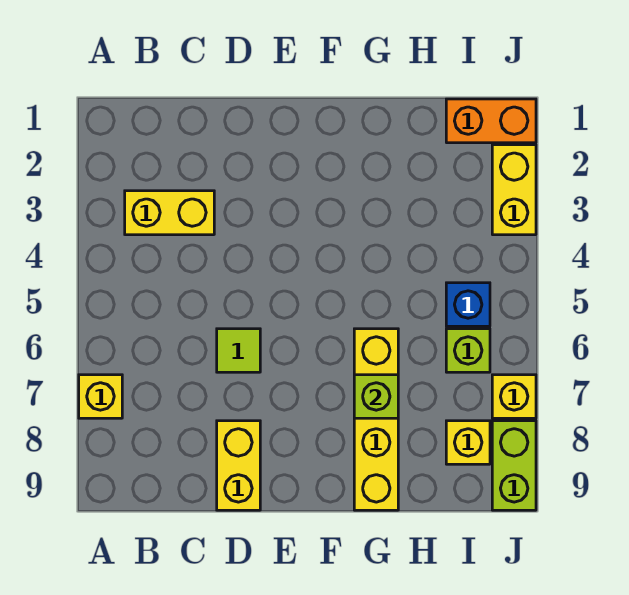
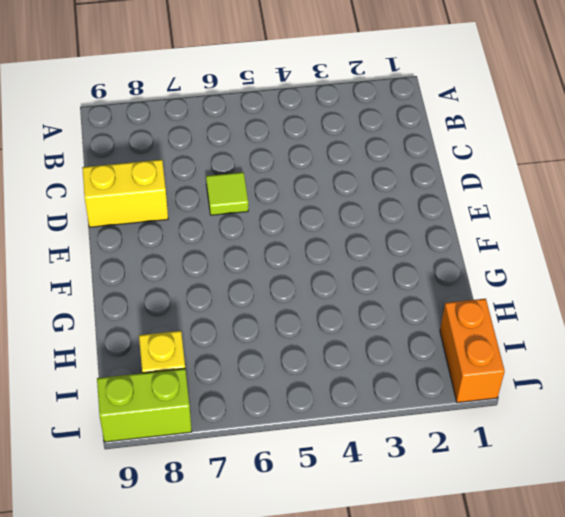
none -> yellow 1x1 brick [79,375,122,418]
none -> yellow 1x2 brick [125,191,214,235]
none -> yellow 1x4 brick [354,329,398,510]

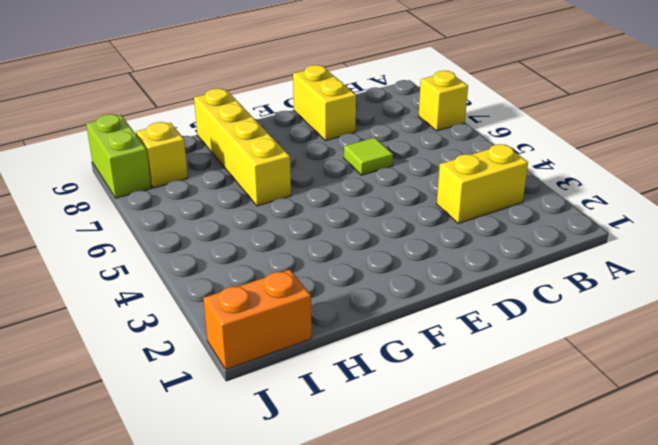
none -> blue 1x1 brick [446,283,490,326]
none -> lime 1x1 brick [446,329,490,372]
none -> yellow 1x2 brick [492,145,536,235]

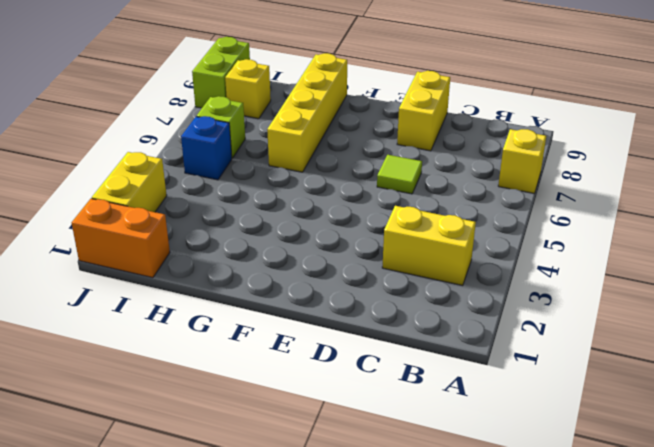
none -> yellow 1x1 brick [492,375,536,418]
none -> lime 1x1 brick [354,375,398,418]

